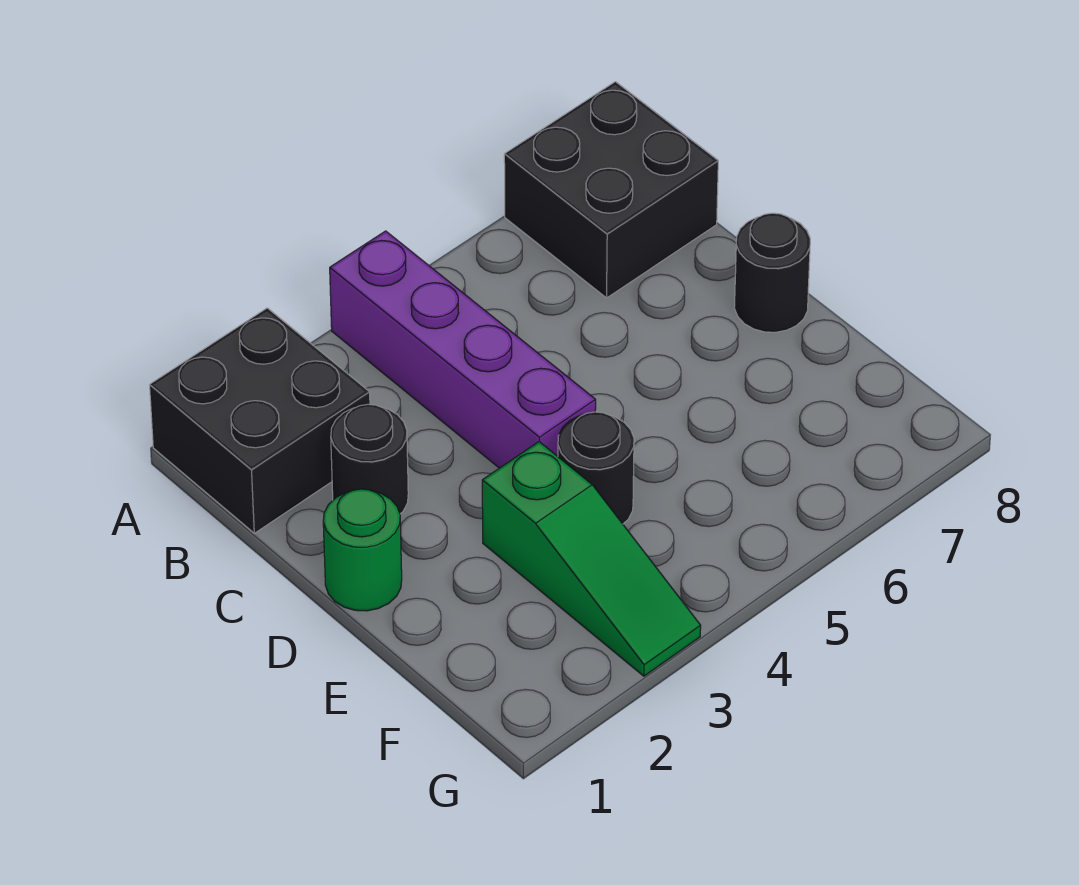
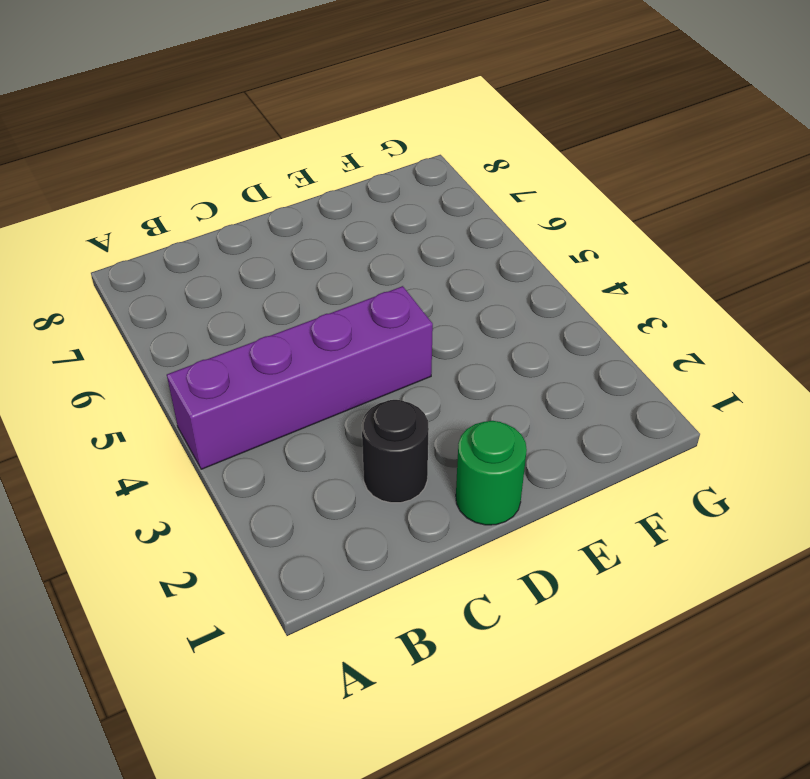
none -> black 2x2 brick [150,308,370,533]
none -> black 2x2 brick [504,82,718,298]

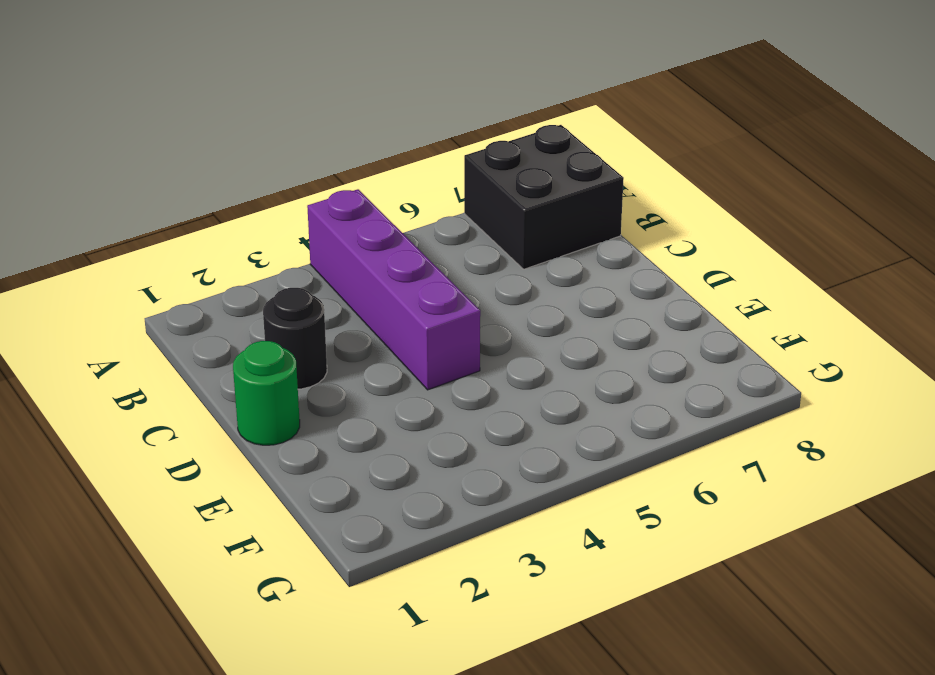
none -> black 2x2 brick [150,308,370,533]
none -> black 1x1 round brick [734,213,810,332]

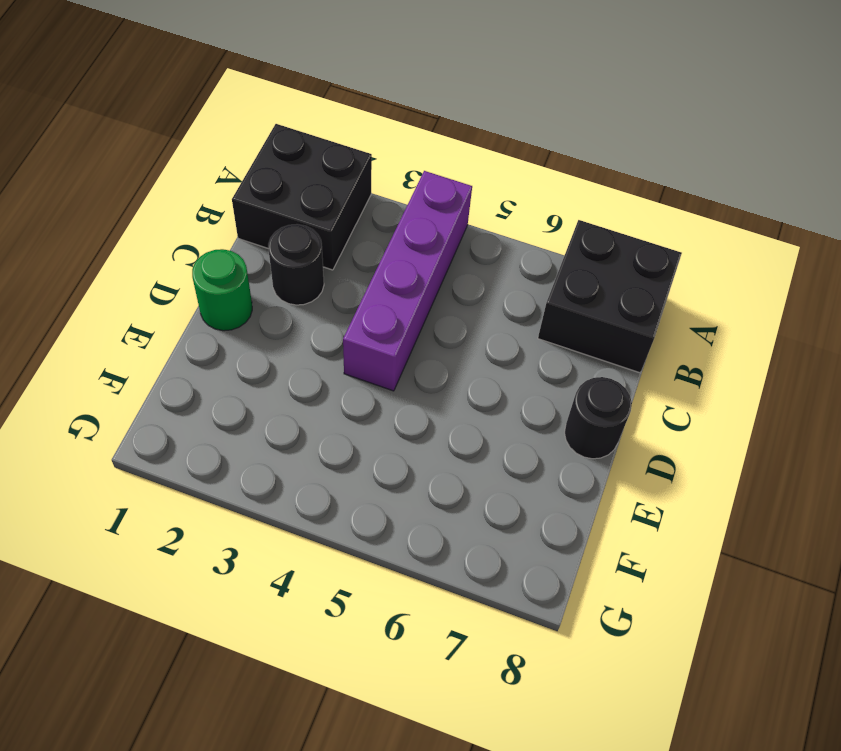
none -> green 1x3 slope [482,442,701,676]
none -> black 1x1 round brick [558,412,634,524]

